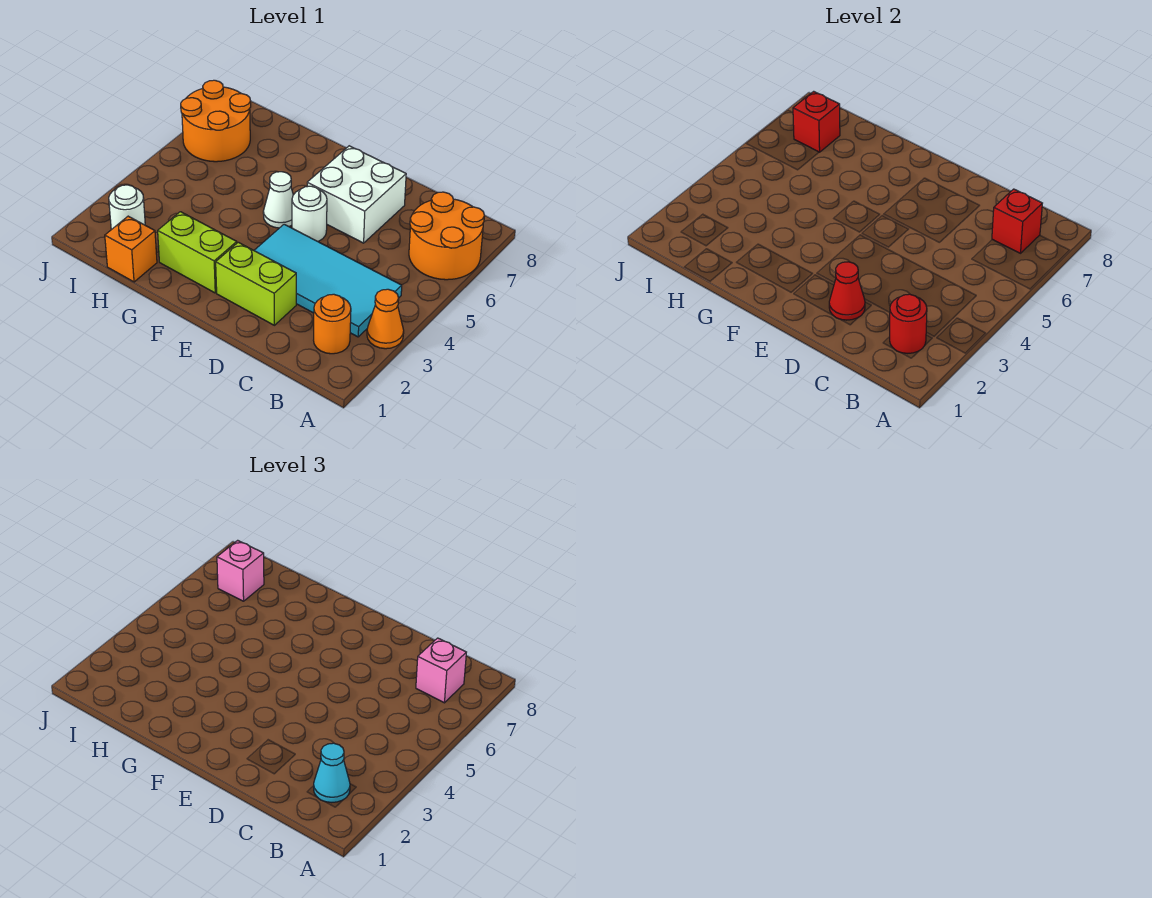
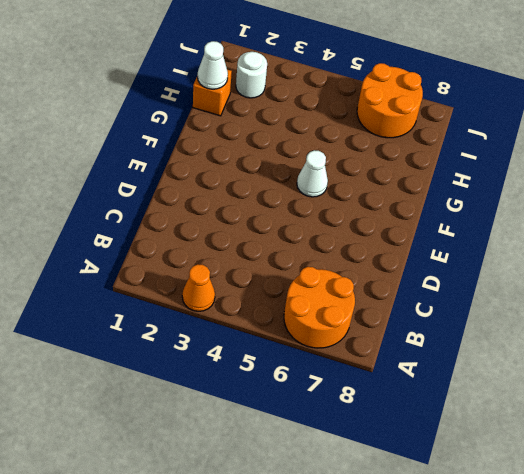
white 1x1 cone [198,41,228,89] -> none
none -> orange 1x1 round brick [314,294,351,354]
none -> cyan 2x4 tile [254,224,402,337]
none -> lime 1x2 brick [216,242,296,325]

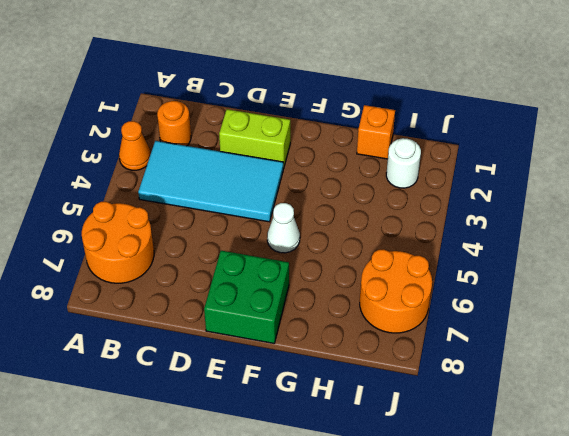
green 2x2 brick [204,251,289,343] -> white 2x2 brick [307,146,406,243]
none -> white 1x1 round brick [292,186,327,241]
none -> lime 1x2 brick [158,212,237,293]
none -> red 1x1 round brick [890,294,927,354]

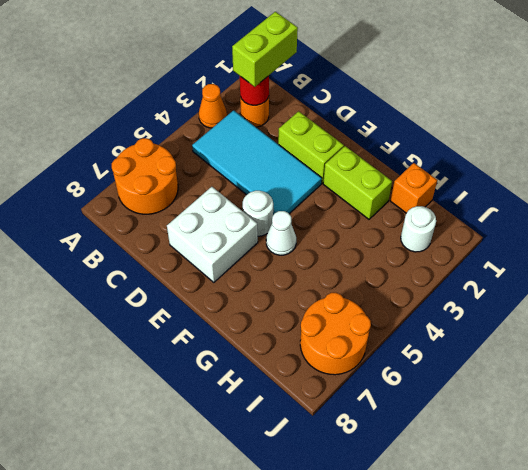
lime 1x2 brick [232,12,298,87] -> cyan 1x1 cone [314,743,350,803]
none -> red 1x1 brick [992,189,1042,253]
none -> red 1x1 cone [829,262,865,320]
none -> red 1x1 brick [793,91,840,152]

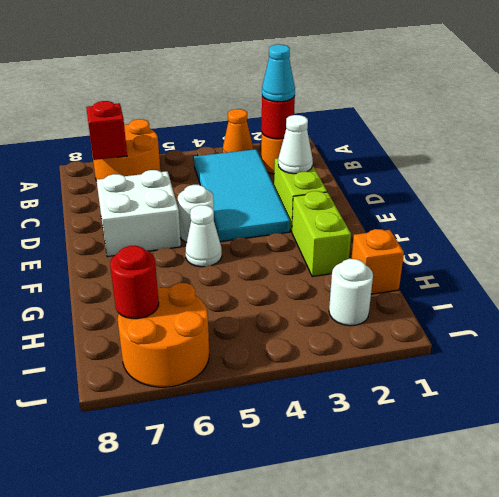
white 1x1 cone [278,115,313,174] -> red 1x1 cone [829,262,865,320]
red 1x1 round brick [110,246,159,319] -> red 1x1 brick [793,91,840,152]
none -> pink 1x1 brick [416,638,466,703]
none -> pink 1x1 brick [217,540,264,601]

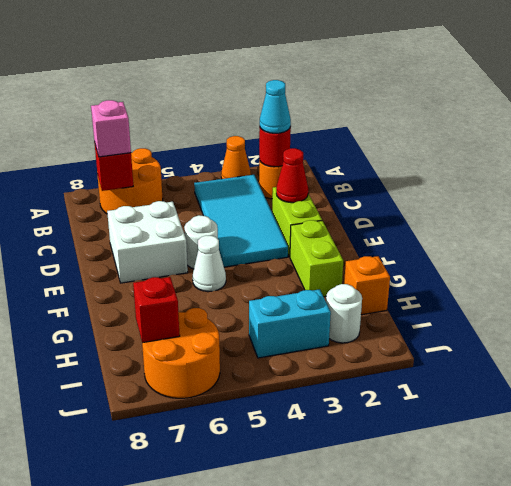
cyan 1x2 brick [249,289,331,358] -> none
none -> pink 1x1 brick [217,540,264,601]

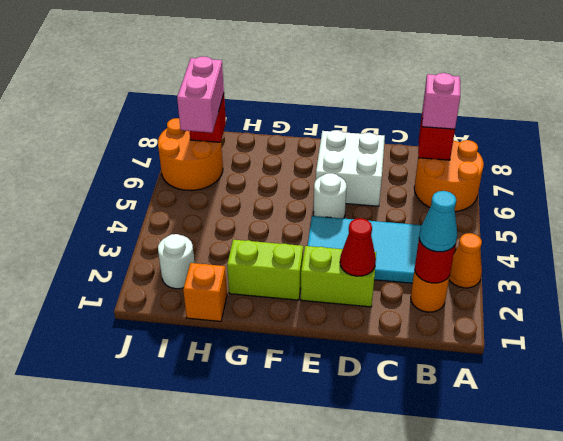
pink 1x2 brick [177,57,224,133] -> pink 1x1 brick [217,540,264,601]
none -> white 1x1 cone [263,172,293,228]

